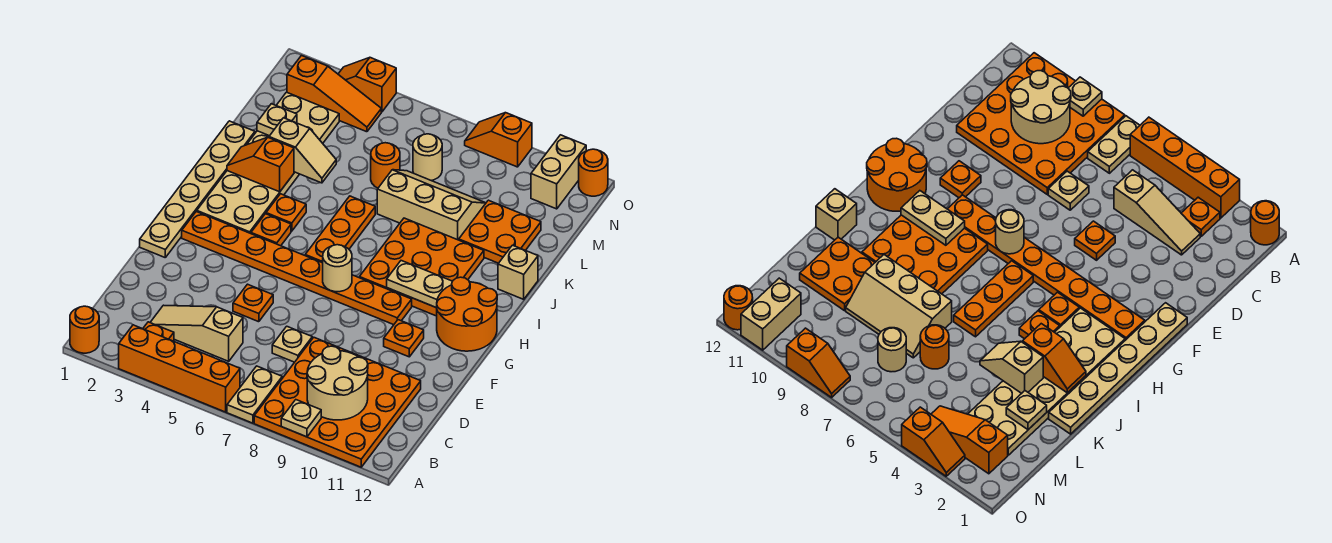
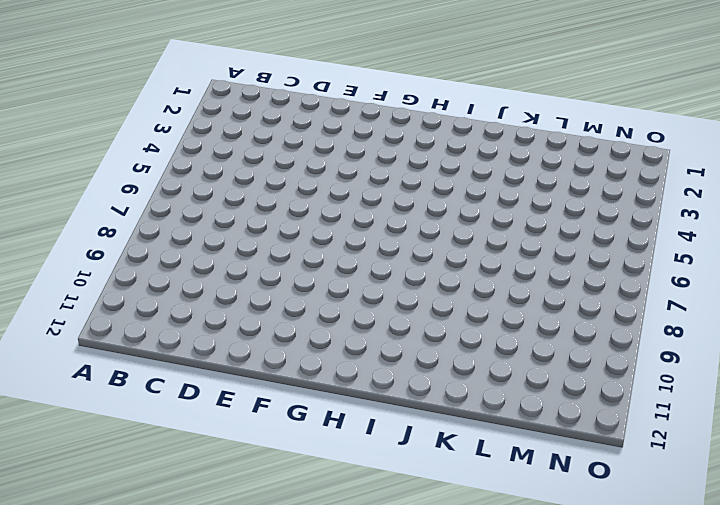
none -> orange 1x1 round brick [70,306,99,353]
none -> orange 1x4 brick [119,325,240,412]
none -> tan 1x2 plate [227,366,282,423]
none -> orange 4x4 plate [254,337,421,467]

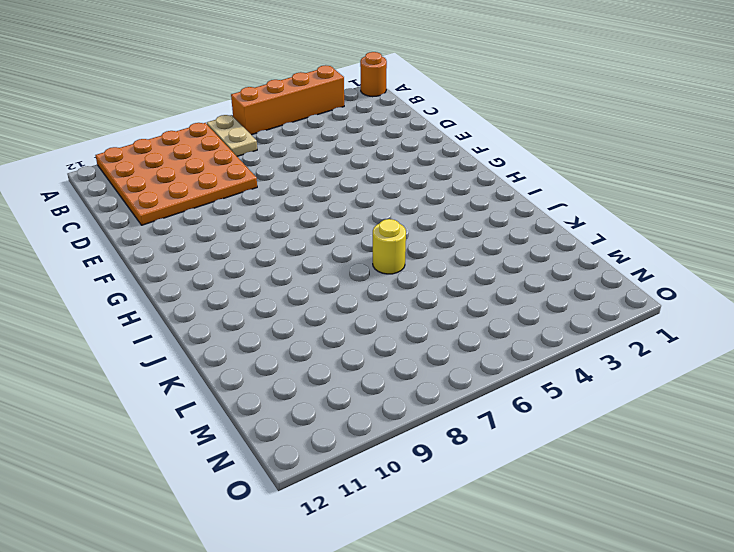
yellow 1x1 round brick [373,219,406,274] -> orange 1x3 plate [305,196,375,263]
none -> orange 1x1 plate [143,322,174,341]
none -> tan 1x3 slope [150,305,243,361]
none -> tan 1x1 plate [272,326,312,362]
none -> orange 1x1 plate [233,284,273,322]

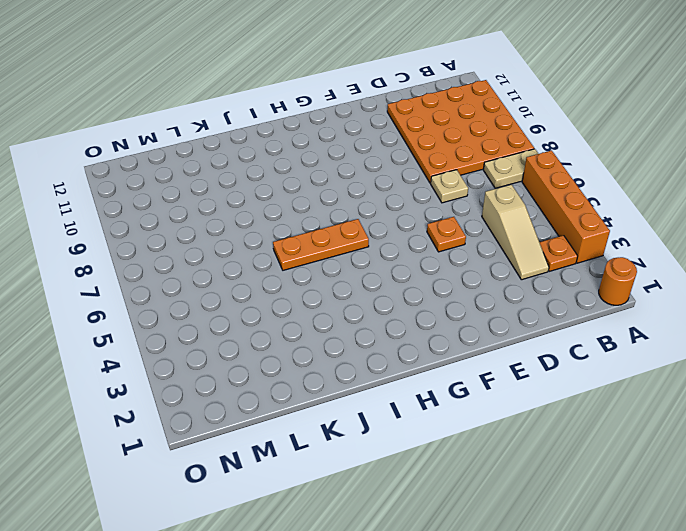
none -> tan 1x6 plate [140,121,255,257]
none -> orange 1x1 plate [384,320,424,357]
none -> orange 1x8 plate [182,211,412,325]
none -> orange 2x2 round brick [437,277,497,351]

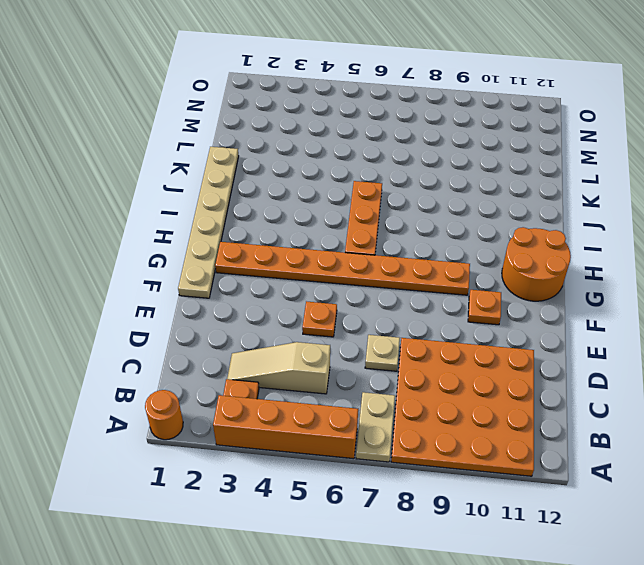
none -> tan 2x6 plate [197,92,339,234]
none -> orange 1x1 plate [251,214,291,246]
none -> orange 3x3 plate [359,218,484,316]
none -> orange 1x1 plate [266,194,306,231]

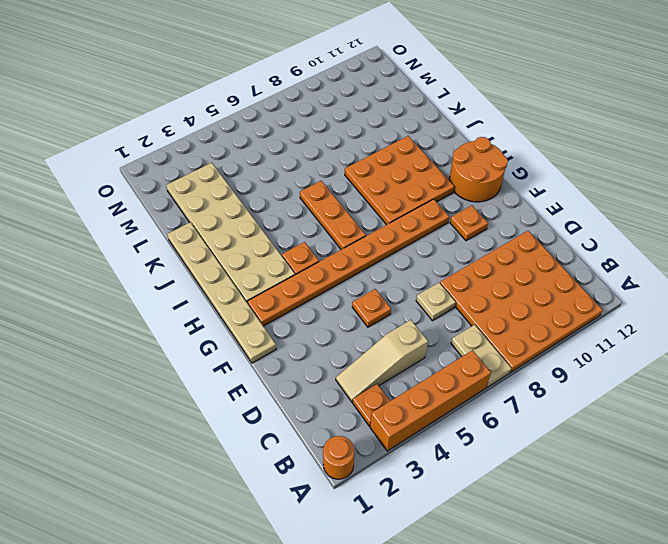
none -> orange 1x1 plate [266,194,306,231]
none -> tan 1x1 brick [498,245,538,299]
none -> tan 2x3 slope [377,170,486,240]
none -> orange 2x2 plate [459,200,541,263]

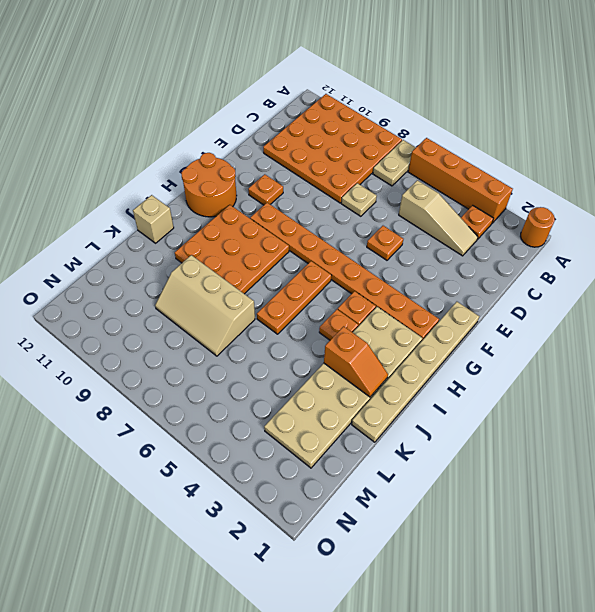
none -> orange 2x2 plate [459,200,541,263]
none -> orange 1x1 round brick [371,143,400,188]
none -> tan 1x1 round brick [413,134,442,181]
none -> orange 1x3 slope [287,55,381,132]

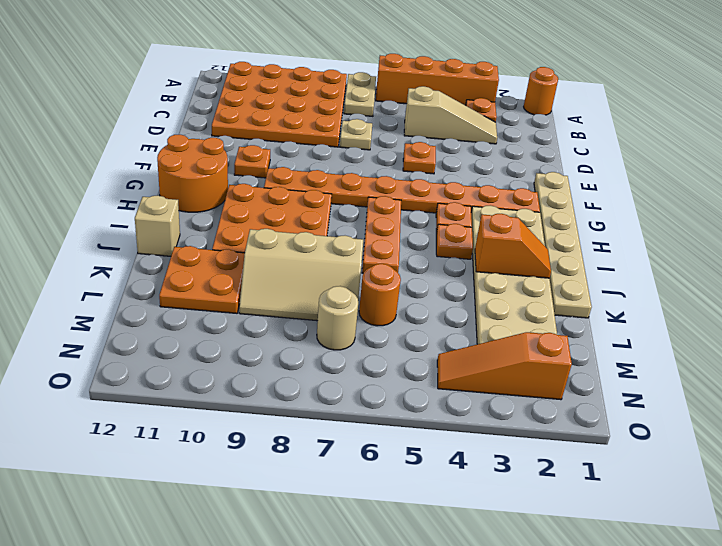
none -> tan 1x2 brick [531,135,586,209]
none -> orange 1x2 slope [338,58,396,112]
none -> orange 1x2 slope [465,113,532,167]
none -> orange 1x1 round brick [579,149,608,196]

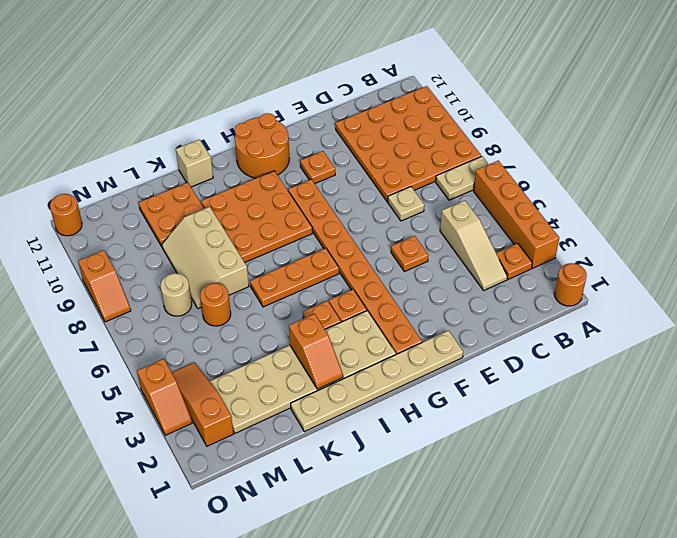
none -> tan 1x2 brick [531,135,586,209]
none -> tan 1x1 plate [281,400,321,437]
none -> tan 2x2 round brick [307,346,368,420]
none -> tan 1x1 round brick [323,245,352,292]

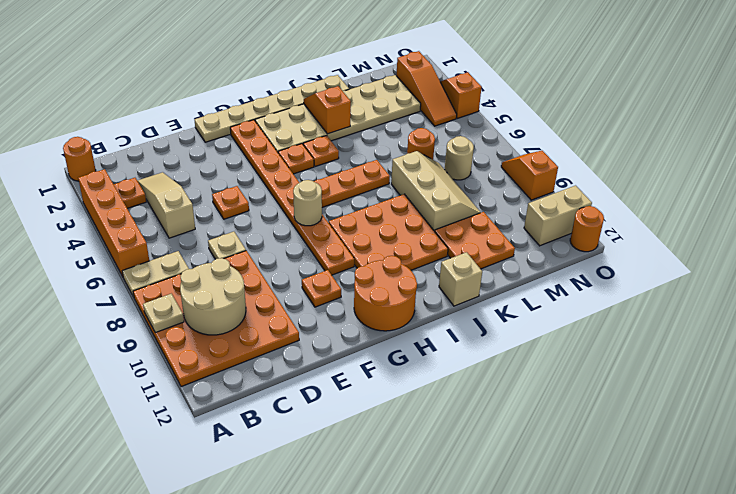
none -> tan 1x2 plate [387,261,453,308]
none -> tan 1x2 slope [269,118,336,183]
none -> tan 1x1 plate [257,104,297,136]

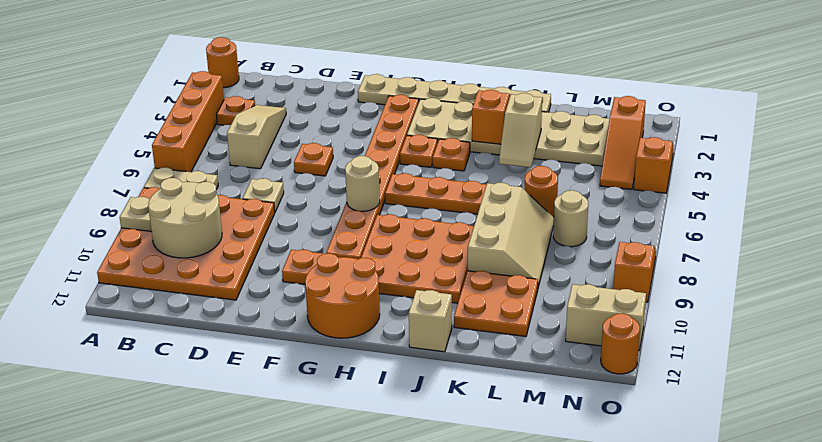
none -> tan 1x2 plate [387,261,453,308]
none -> tan 1x1 plate [257,104,297,136]

